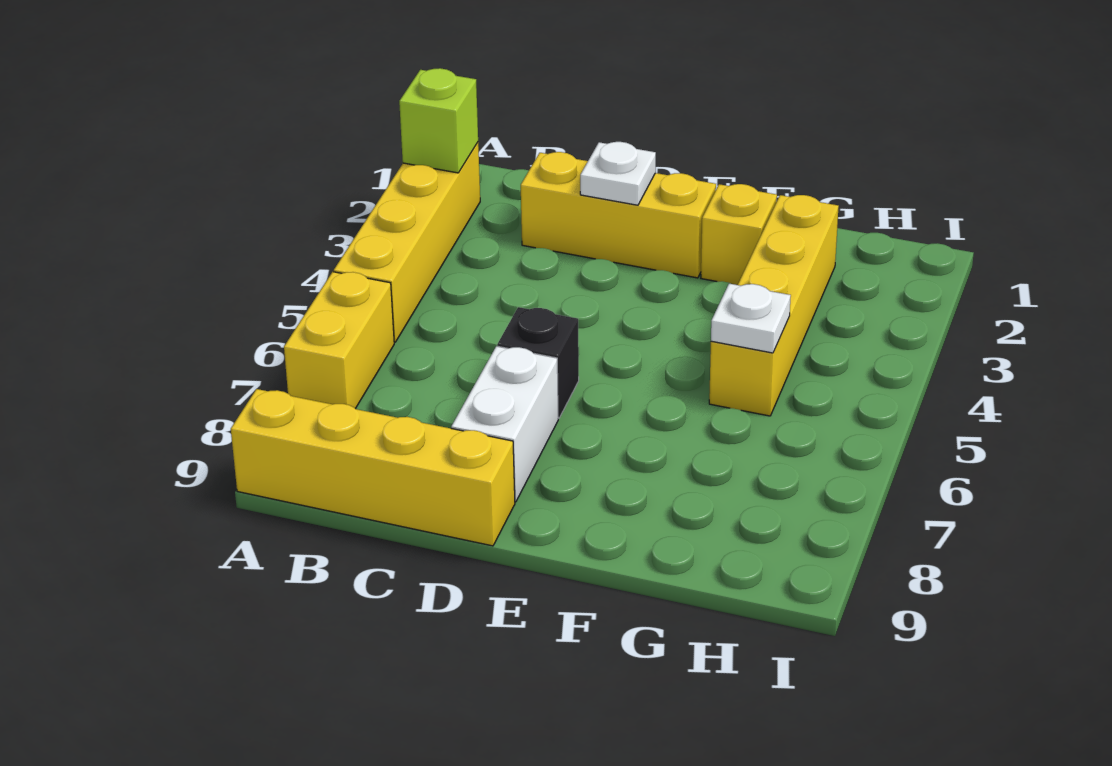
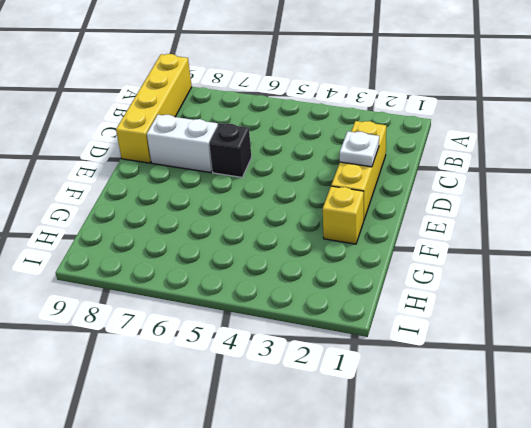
none -> yellow 1x4 brick [334,143,480,342]
none -> yellow 1x2 brick [284,272,394,409]

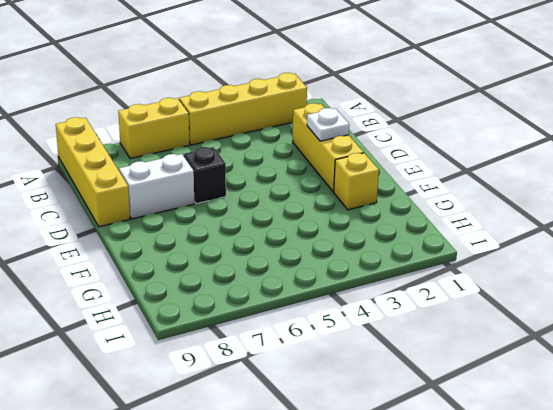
none -> yellow 1x4 brick [709,195,839,416]
none -> lime 1x1 brick [399,68,478,173]

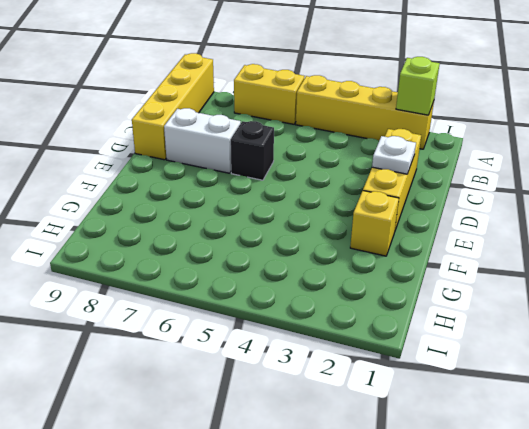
none -> yellow 1x4 brick [709,195,839,416]
none -> white 1x1 plate [711,284,791,353]

